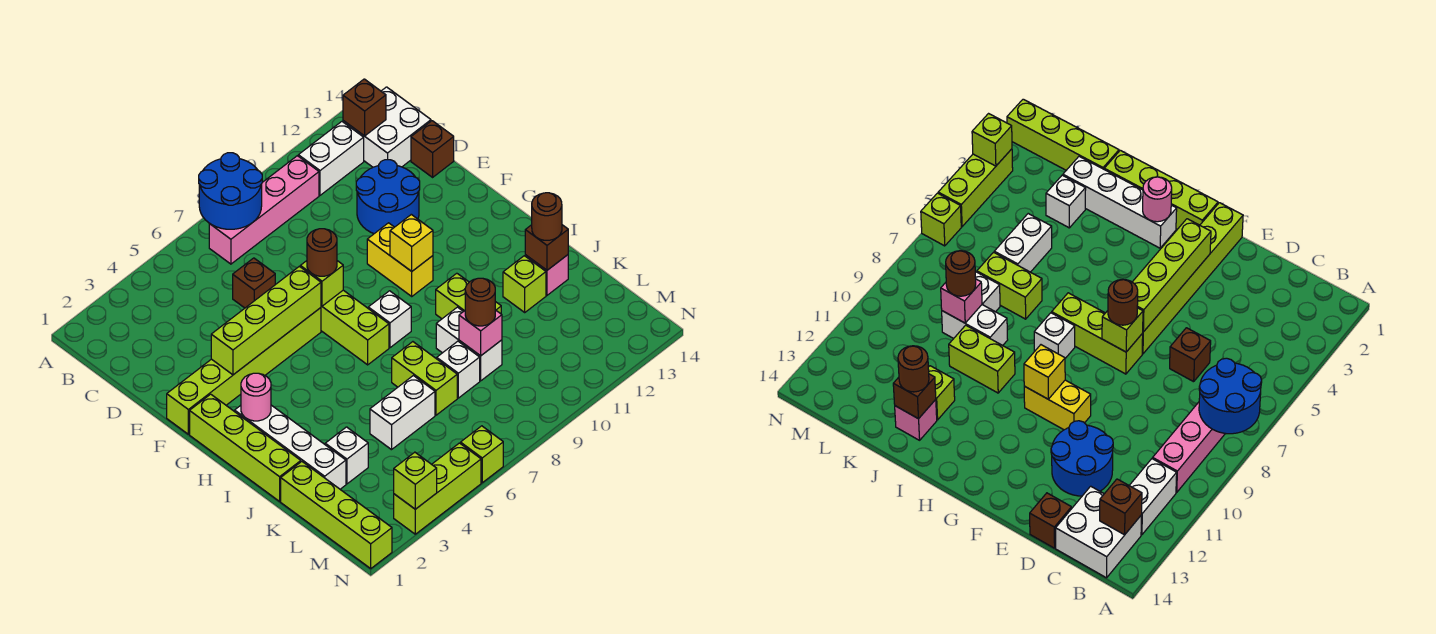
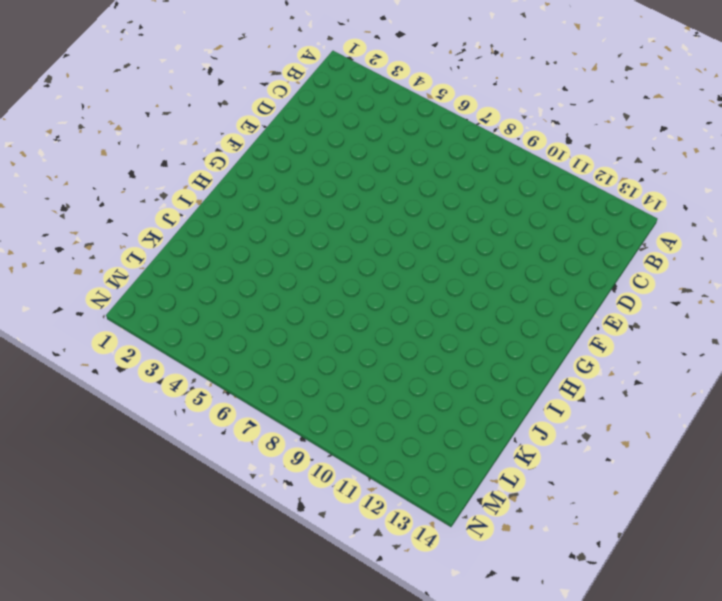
none -> pink 1x4 brick [209,156,319,264]
none -> white 1x2 brick [298,122,364,195]
none -> white 2x2 brick [343,87,431,167]
none -> brown 1x1 brick [233,258,275,308]

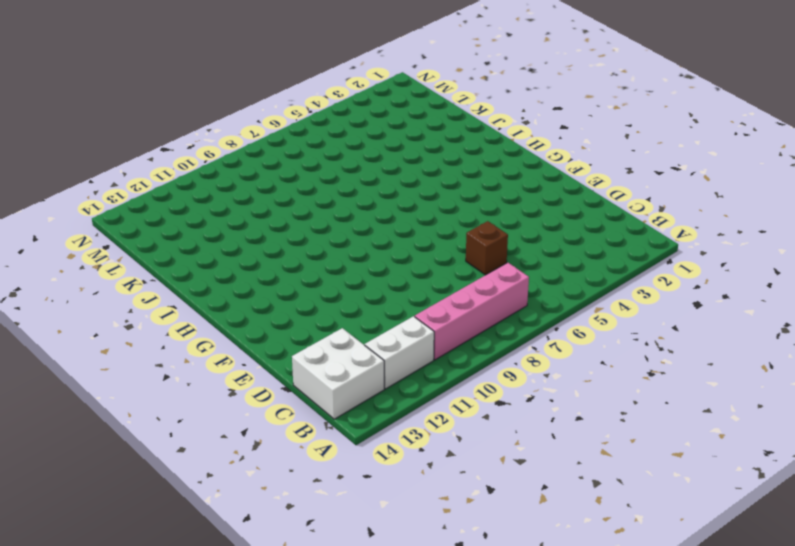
none -> blue 2x2 round brick [356,160,420,234]
none -> brown 1x1 brick [411,121,454,177]
none -> lime 1x6 brick [167,308,321,434]
none -> lime 1x3 brick [321,290,389,365]

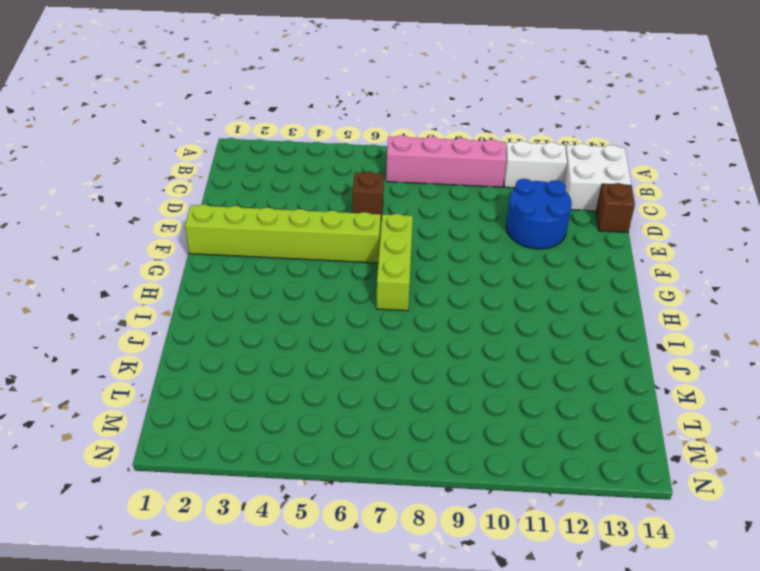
none -> yellow 1x2 brick [367,223,433,296]
none -> lime 1x4 brick [190,394,301,501]
none -> white 1x4 brick [235,405,346,489]
none -> white 1x1 brick [368,291,411,348]

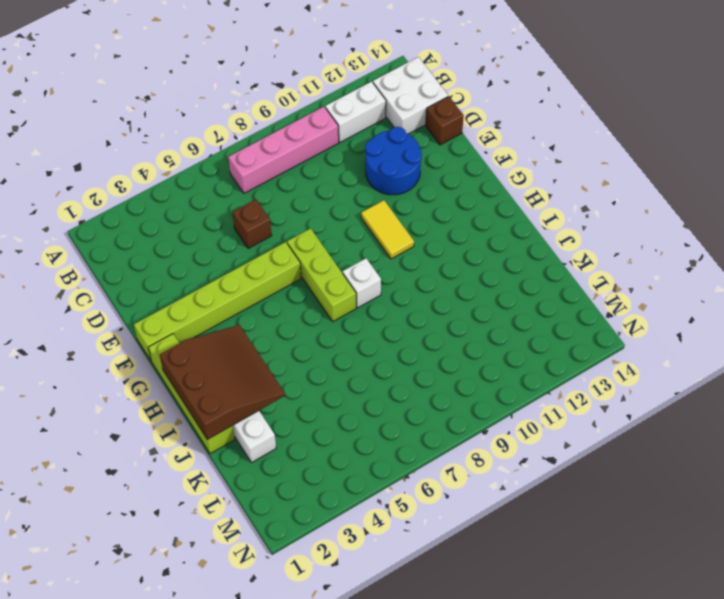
yellow 1x2 tile [361,200,414,259] -> yellow 1x2 brick [367,223,433,296]
brown 3x3 slope [160,325,285,440] -> pink 1x1 round brick [241,373,271,421]
none -> lime 1x2 brick [436,273,501,319]
none -> lime 1x2 brick [392,342,457,415]
none -> white 1x2 brick [436,307,502,381]
none -> lime 1x1 brick [503,256,546,312]

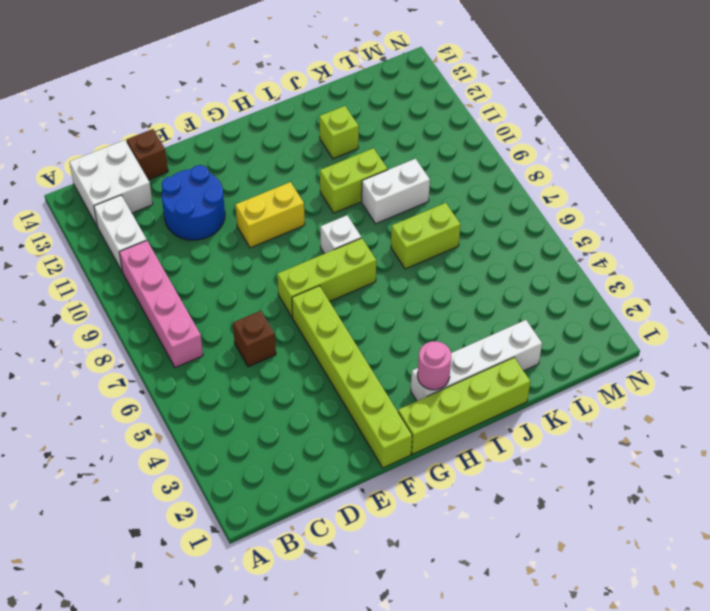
none -> pink 1x1 brick [525,255,568,295]
none -> lime 1x4 brick [281,462,392,568]
none -> white 1x1 brick [325,427,368,484]
none -> white 1x2 brick [370,376,435,450]

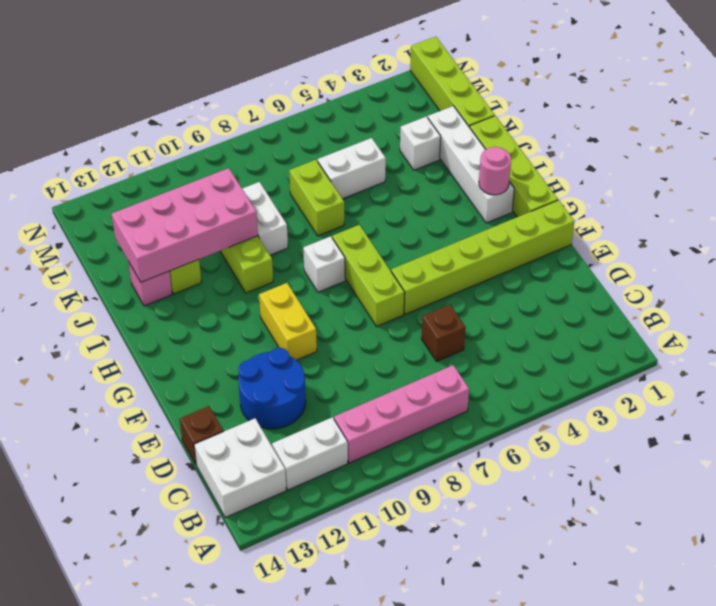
pink 2x4 brick [112,168,258,282] -> brown 1x1 brick [525,225,568,270]
none -> white 1x1 brick [437,341,480,398]
none -> lime 1x3 brick [394,443,481,534]
none -> lime 1x1 brick [461,426,503,483]
none -> blue 2x2 round brick [199,153,262,229]

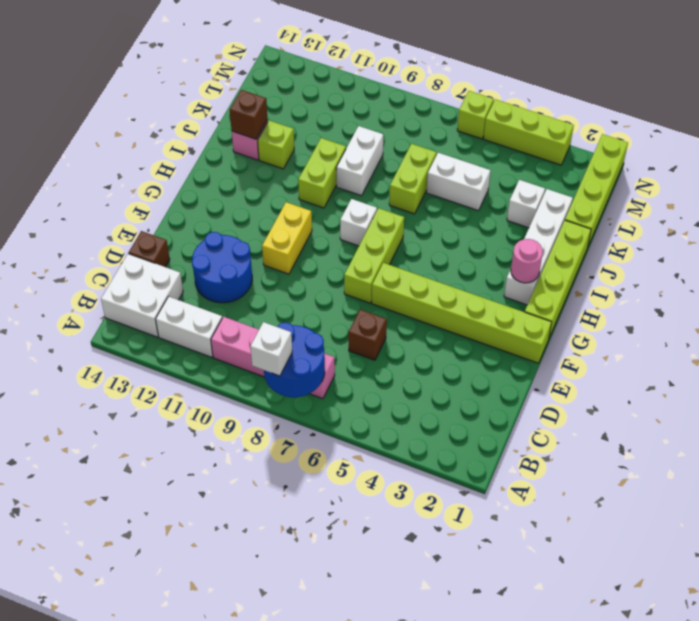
white 1x1 brick [250,322,292,376] -> white 1x1 brick moved to [437,341,480,398]
none -> brown 1x1 brick [343,79,386,136]
none -> lime 1x4 brick [211,266,321,375]
none -> lime 1x1 brick [300,261,343,306]
none -> yellow 1x1 brick [390,214,433,271]

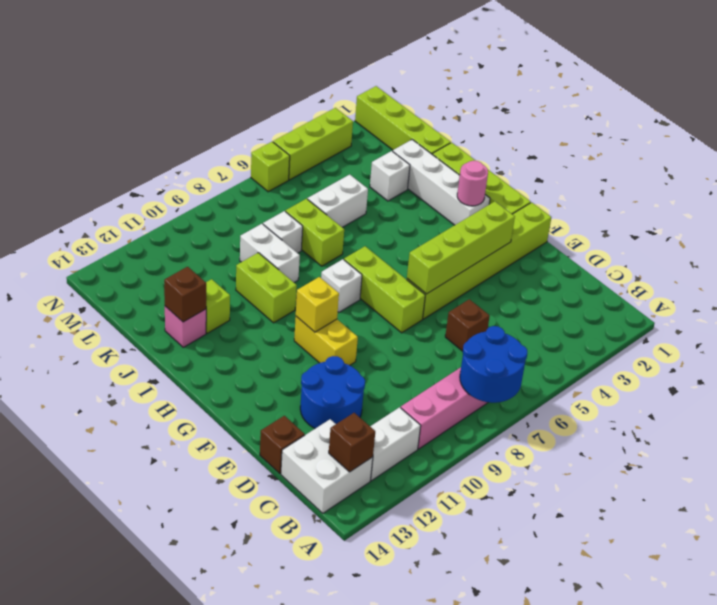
none -> lime 1x1 brick [300,261,343,306]
none -> pink 1x1 brick [459,310,502,356]
none -> lime 1x1 brick [394,452,437,509]
none -> brown 1x1 round brick [307,229,337,276]

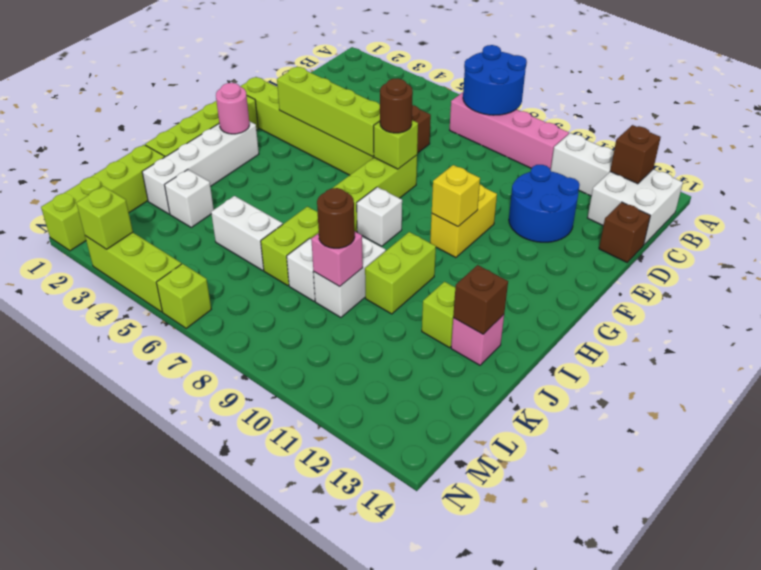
none -> brown 1x1 round brick [532,193,562,240]

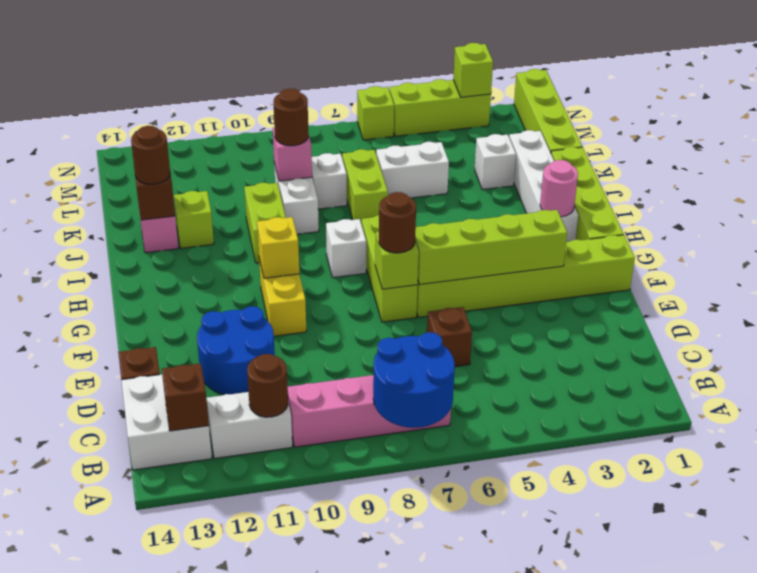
brown 1x1 round brick [247,354,288,417] -> none

